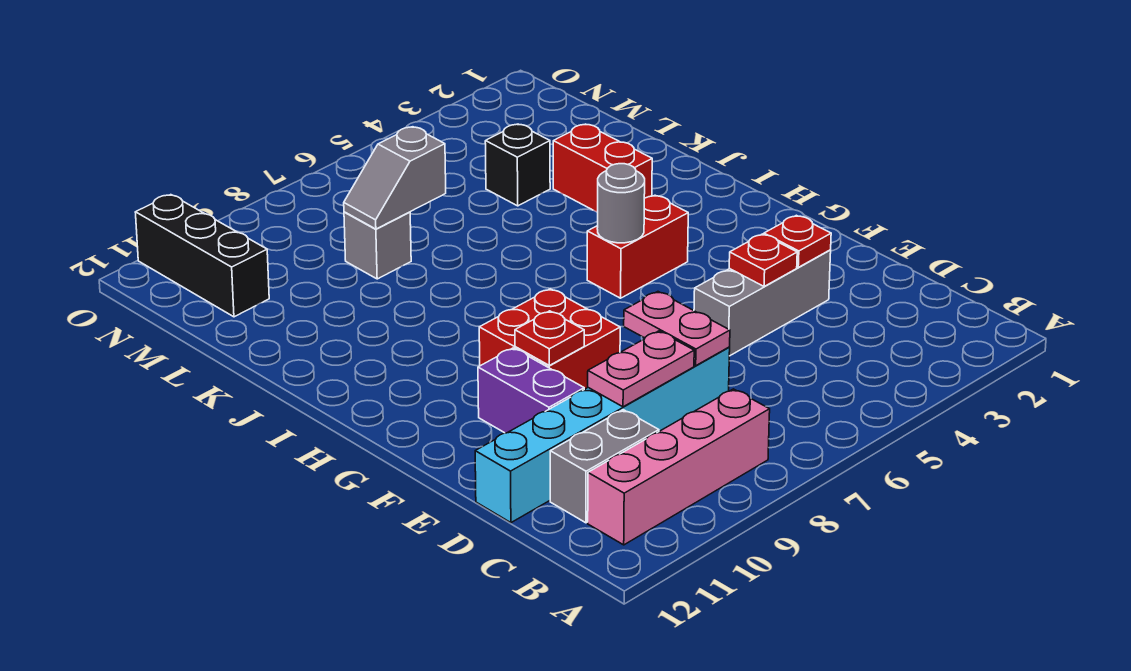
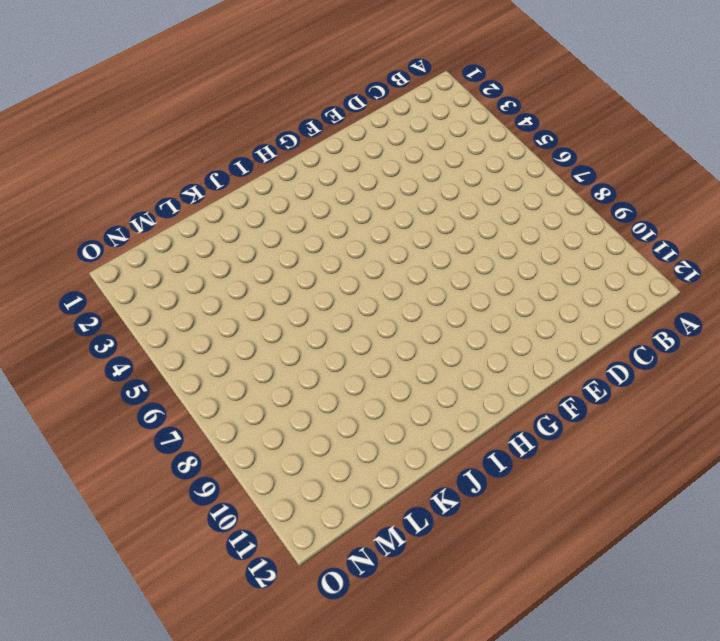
none -> pink 1x4 brick [588,389,770,545]
none -> grey 1x2 brick [550,410,659,523]
none -> cyan 1x6 brick [475,347,730,523]

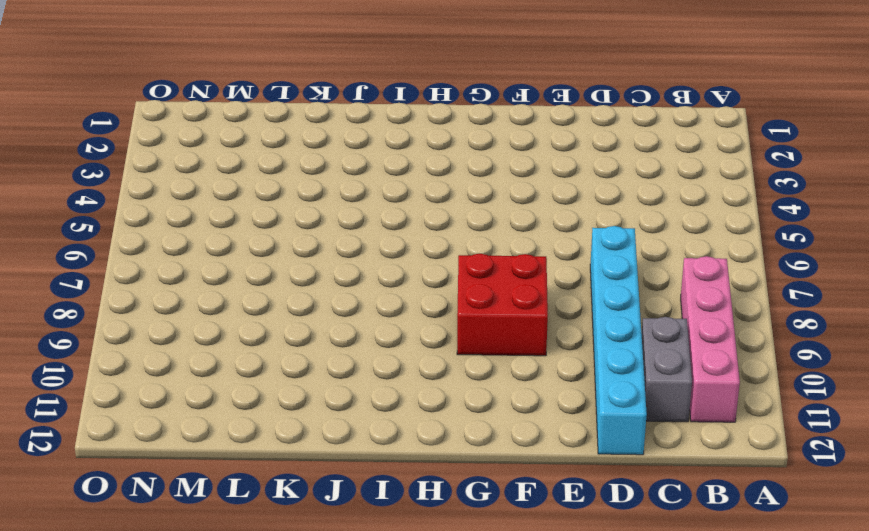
none -> grey 1x3 brick [694,250,831,356]
none -> purple 1x2 brick [478,348,584,433]
none -> red 1x2 brick [587,195,688,298]

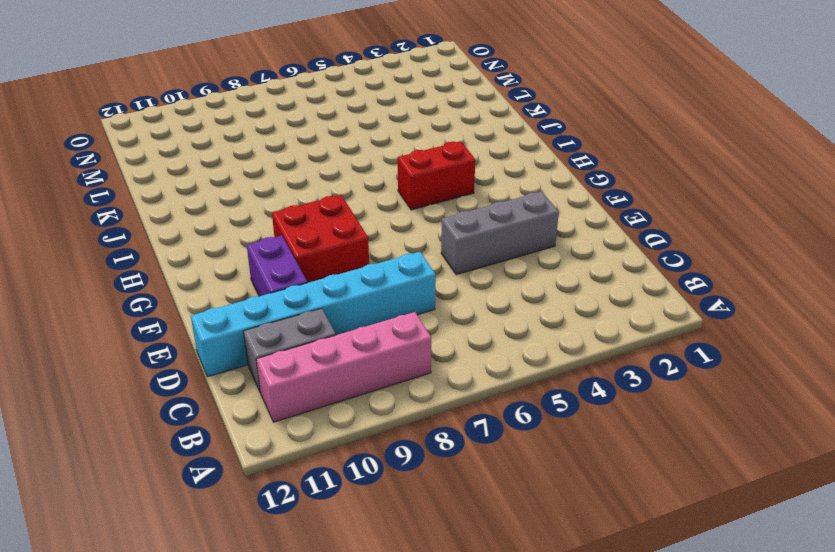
none -> red 1x2 brick [553,124,652,213]
none -> black 1x1 brick [485,124,550,206]
none -> grey 1x1 brick [344,212,411,279]

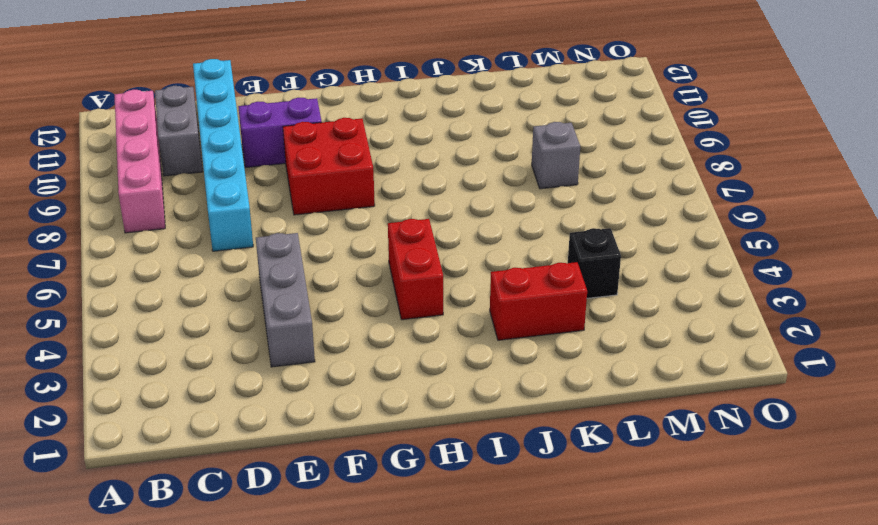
none -> black 1x3 brick [135,195,269,317]
none -> pink 1x2 plate [624,292,730,366]
none -> pink 1x2 plate [588,331,694,407]

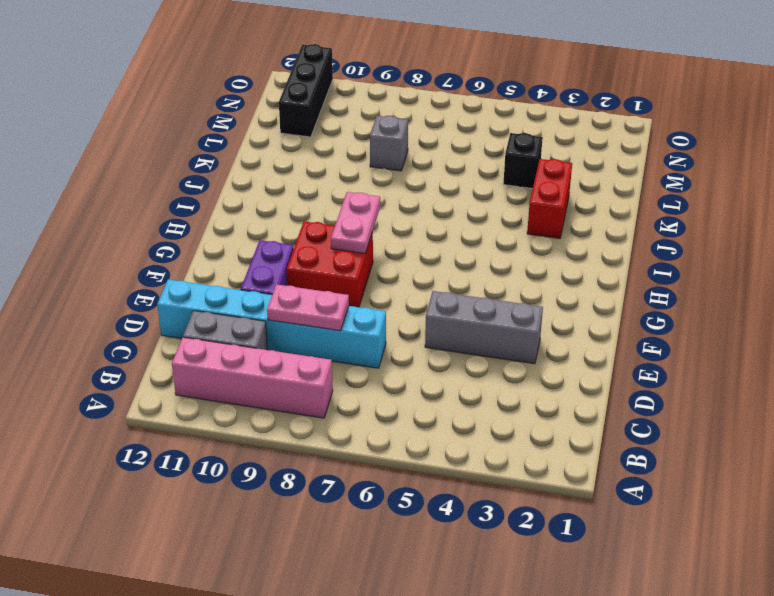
pink 1x2 plate [331,192,380,253] -> pink 1x2 plate moved to [624,292,730,366]
none -> red 1x2 brick [587,195,688,298]
none -> red 1x1 plate [764,215,831,267]
none -> red 1x1 plate [729,234,797,287]

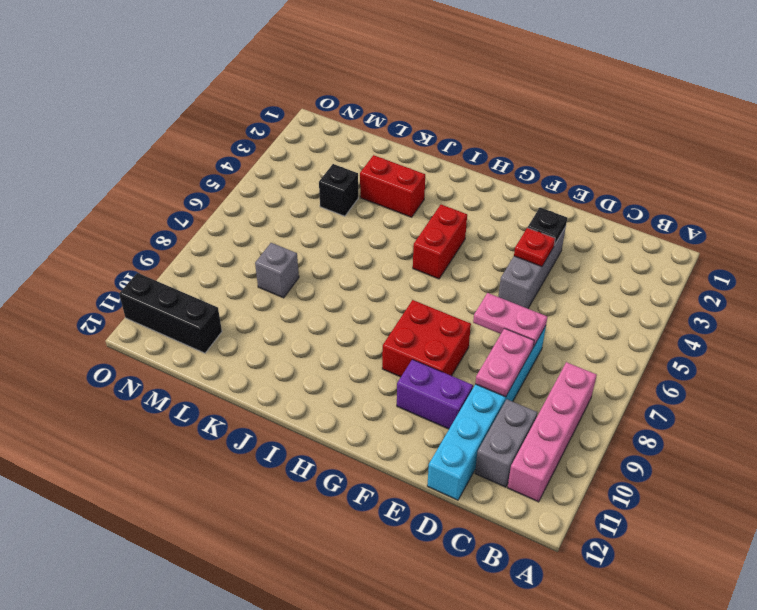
black 1x1 plate [527,208,567,245] -> red 1x1 plate [764,215,831,267]
none -> red 1x1 plate [515,311,584,365]
none -> grey 1x1 round brick [597,164,645,243]
none -> grey 1x2 slope [344,127,446,229]

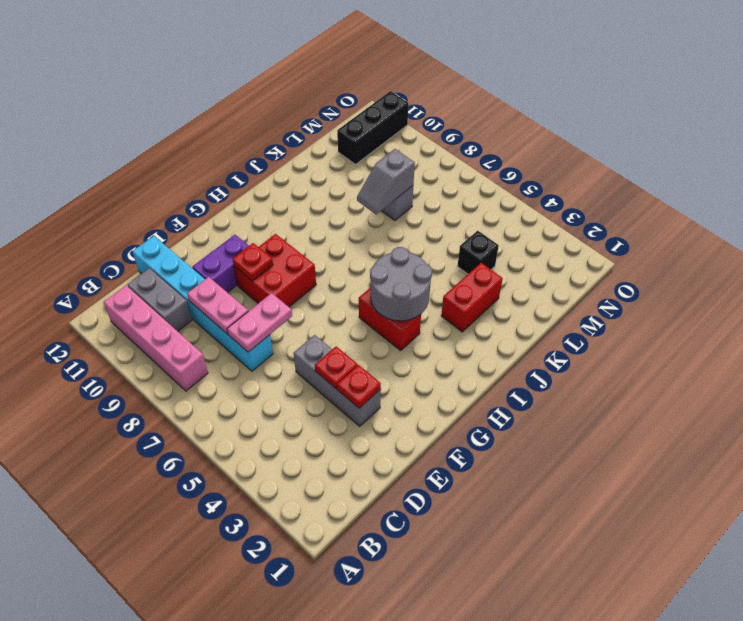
grey 2x2 round brick [370,247,432,321] -> grey 1x1 round brick [597,164,645,243]
grey 1x2 slope [357,149,415,214] -> grey 1x2 slope turned to [344,127,446,229]

